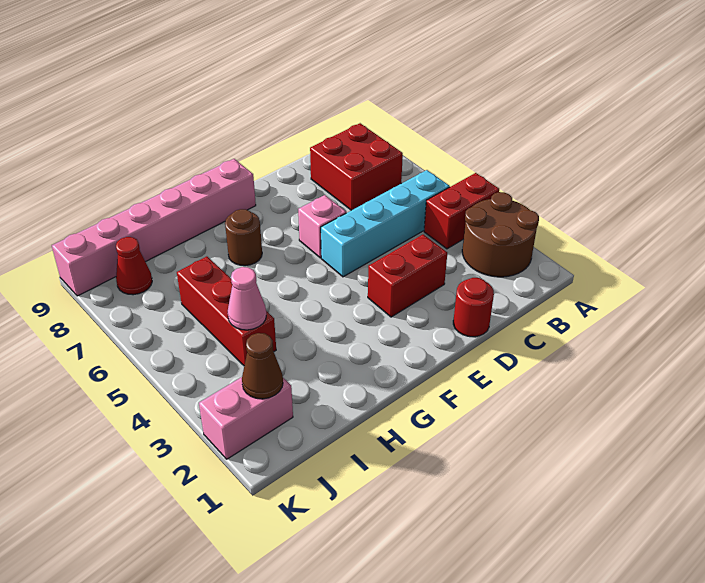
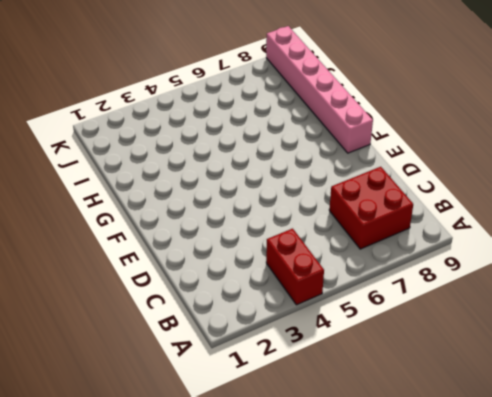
none -> brown 2x2 round brick [462,192,539,277]
none -> cyan 1x4 brick [321,170,450,277]
none -> red 1x1 round brick [453,278,494,337]

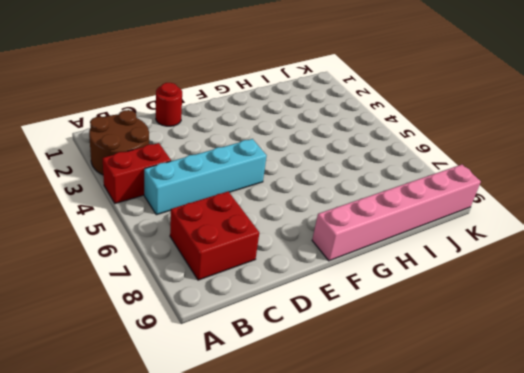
none -> red 1x2 brick [368,234,447,317]
none -> pink 1x1 brick [298,195,346,258]
none -> brown 1x1 round brick [225,209,262,266]

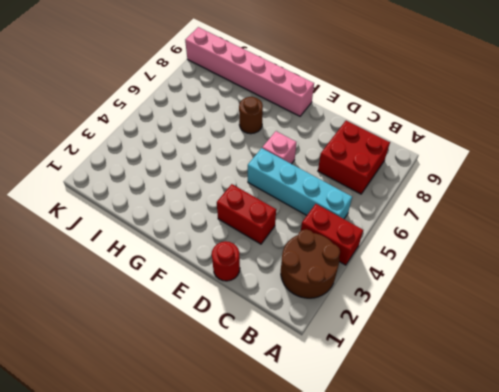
none -> red 1x3 brick [177,256,276,366]
none -> pink 1x2 brick [199,377,293,459]
none -> red 1x1 cone [116,237,152,295]

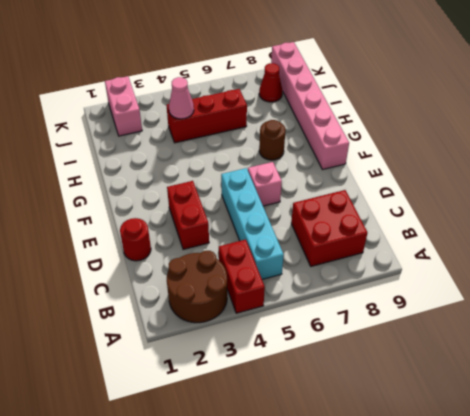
none -> brown 1x1 cone [242,333,283,399]

